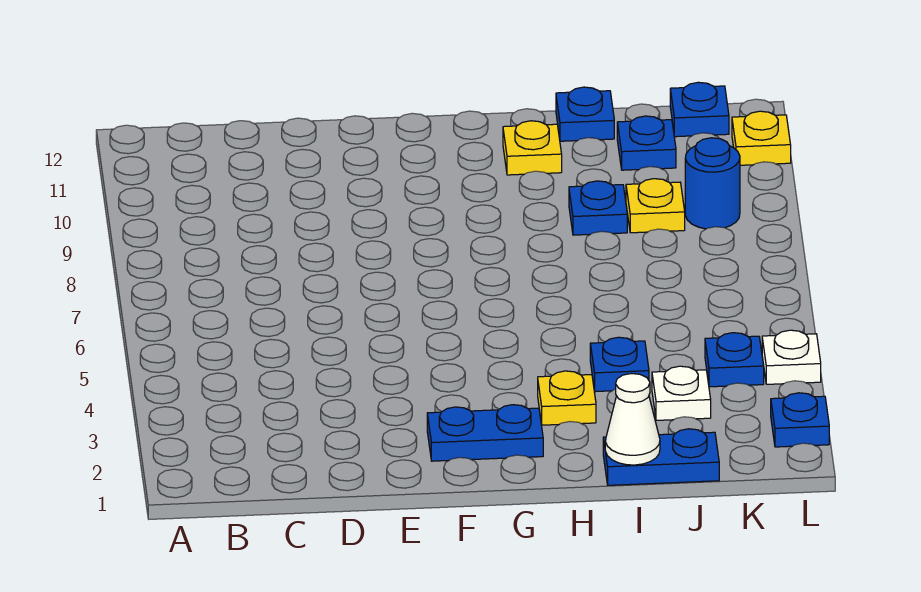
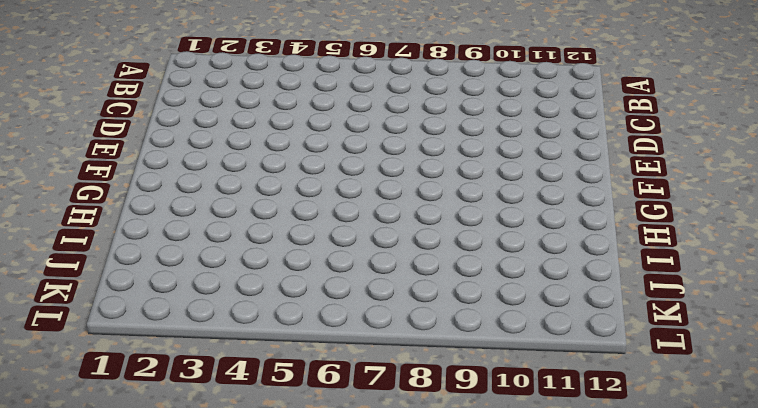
none -> blue 1x2 plate [427,405,543,461]
none -> yellow 1x1 plate [538,371,596,425]
none -> yellow 1x1 plate [503,121,562,175]

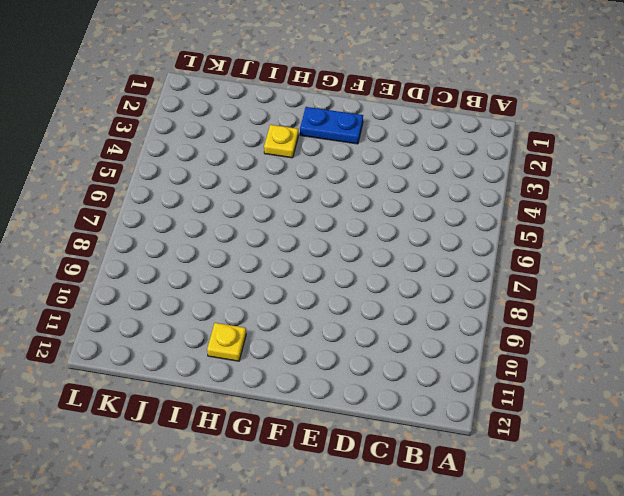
none -> blue 1x2 plate [603,429,719,485]
none -> blue 1x1 plate [590,337,649,392]
none -> blue 1x1 plate [569,181,627,235]

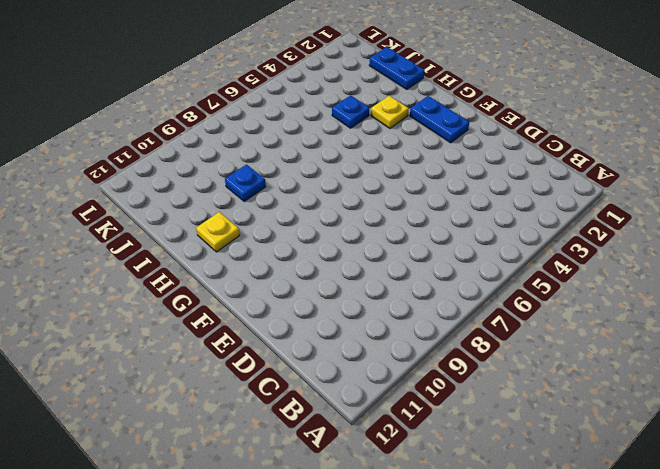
none -> blue 1x1 plate [556,87,614,141]
none -> white 1x1 plate [652,366,711,420]
none -> yellow 1x1 plate [626,179,685,233]

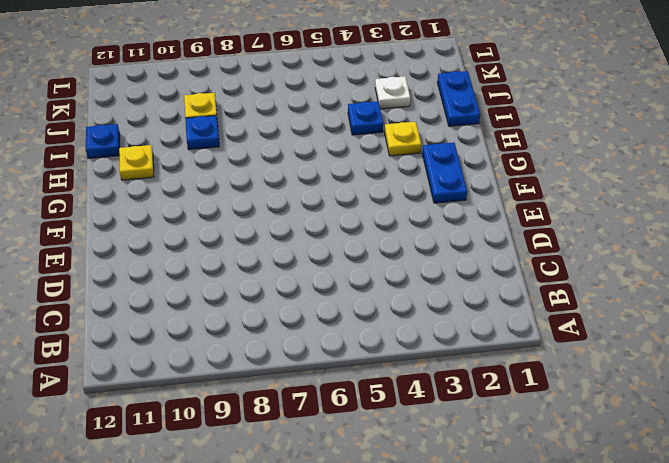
none -> blue 1x1 plate [617,116,676,170]
none -> blue 1x1 plate [705,333,764,387]
none -> blue 1x1 round brick [685,138,740,229]

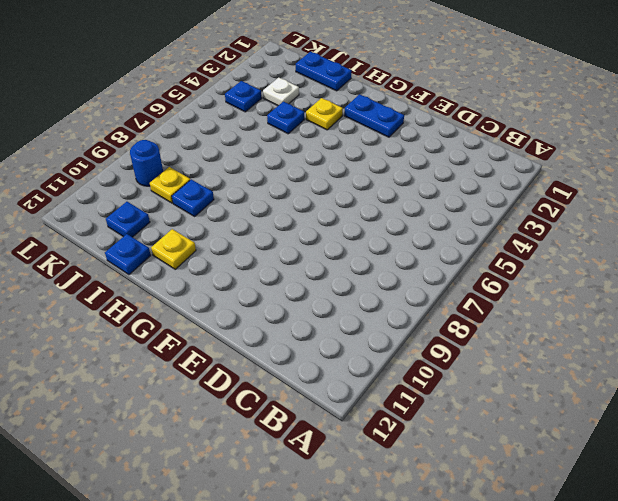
none -> blue 1x1 plate [670,82,729,137]
none -> blue 1x1 plate [771,393,829,447]
none -> white 1x1 plate [762,330,821,384]

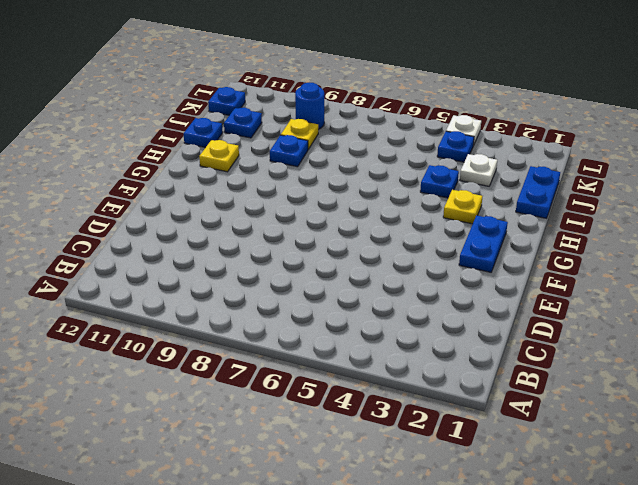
none -> blue 1x1 plate [771,393,829,447]
none -> yellow 1x1 plate [732,111,791,165]
none -> white 1x1 cone [605,374,660,465]

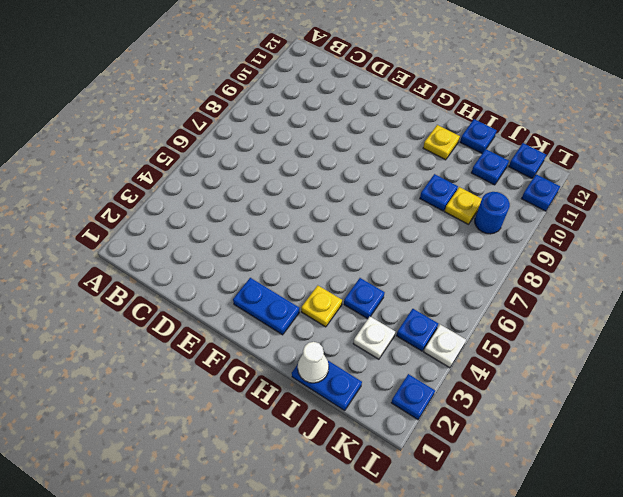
blue 1x1 plate [522,174,560,211] -> yellow 1x1 plate [732,111,791,165]

